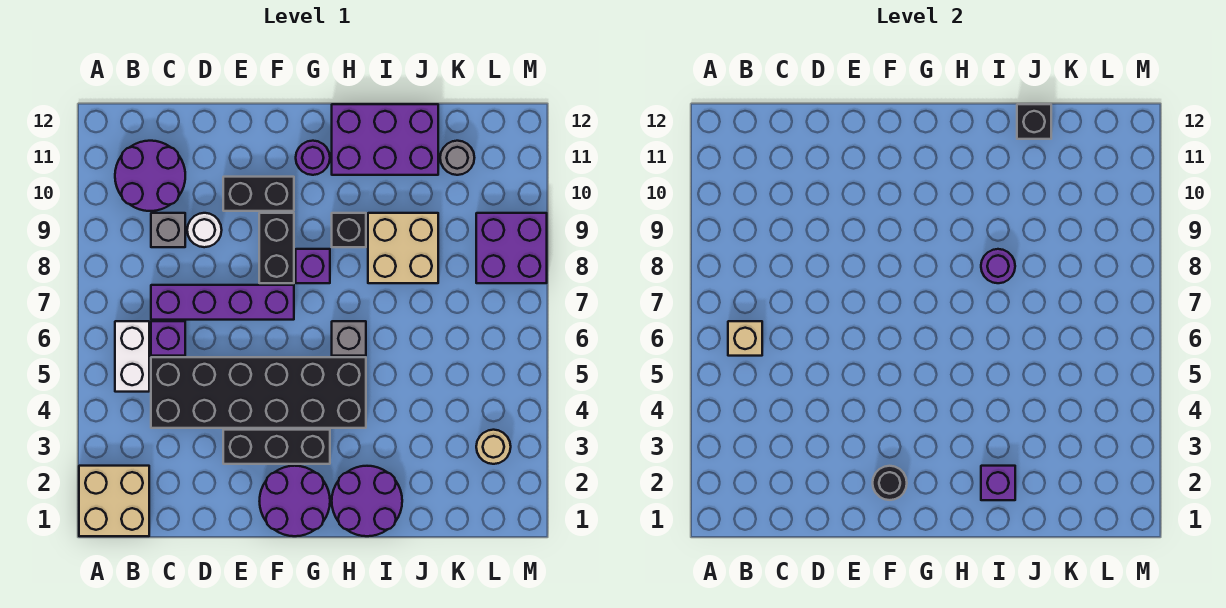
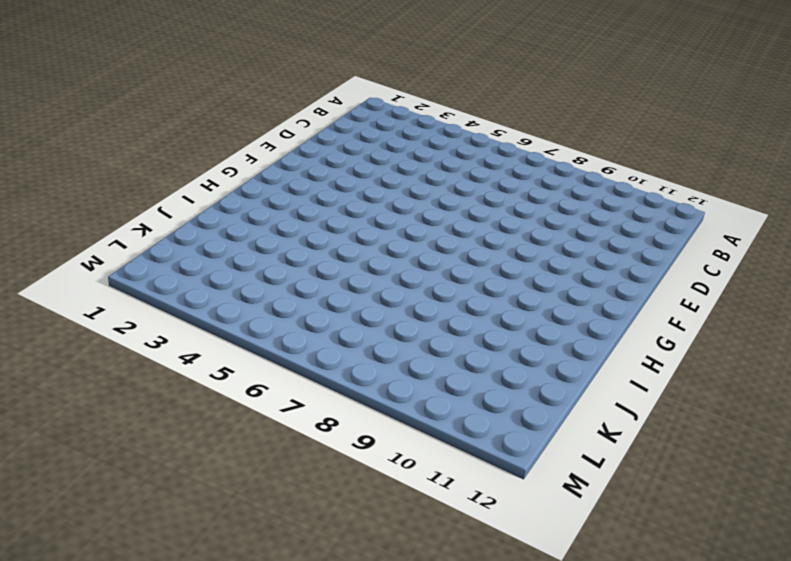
none -> tan 2x2 brick [79,466,149,536]
none -> white 1x2 brick [115,321,149,392]
none -> purple 2x2 round brick [115,141,185,211]

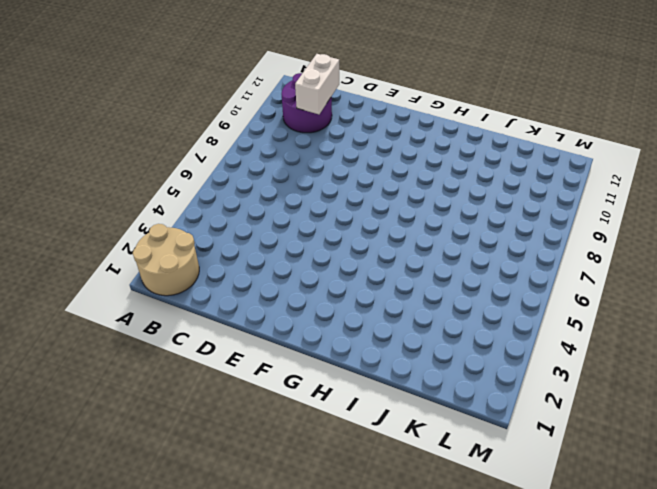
tan 2x2 round brick [133,224,199,296] -> tan 2x2 brick [79,466,149,536]
white 1x2 brick [295,54,339,114] -> white 1x2 brick moved to [115,321,149,392]
none -> black 2x6 brick [151,357,366,428]
none -> purple 1x1 brick [151,321,185,356]
none -> purple 1x4 brick [151,285,294,320]

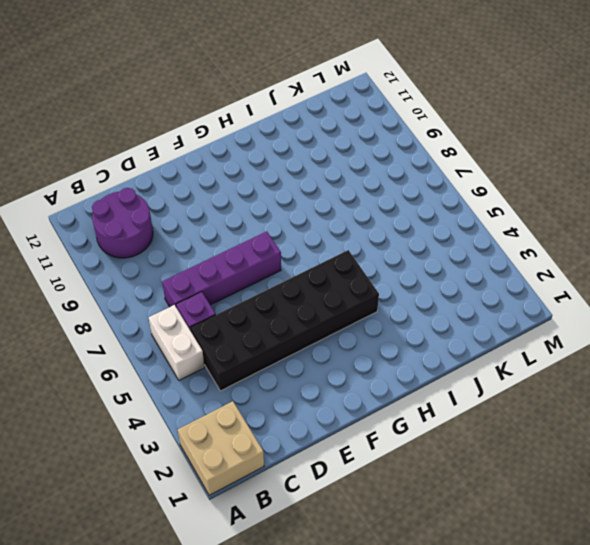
none -> grey 1x1 brick [151,213,185,247]
none -> white 1x1 round brick [187,213,222,247]
none -> black 1x3 brick [223,430,330,464]

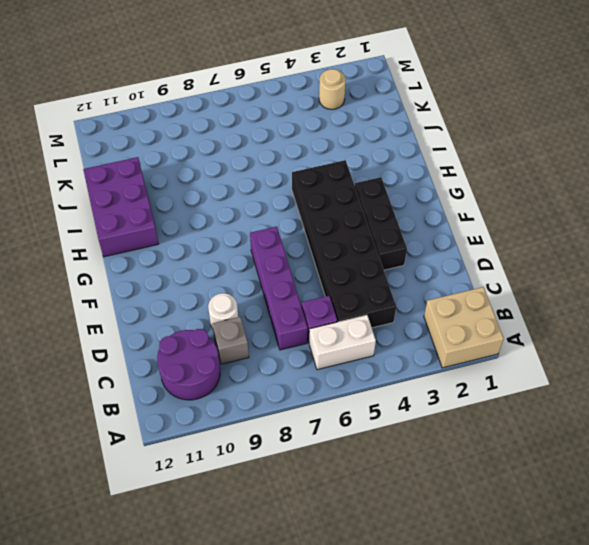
none -> black 1x2 brick [223,177,294,211]
none -> purple 2x2 round brick [260,466,330,536]
none -> black 1x2 brick [259,213,294,283]

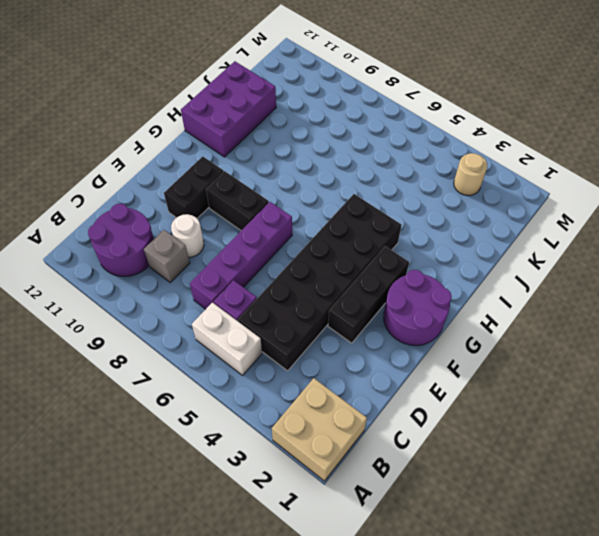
none -> purple 1x1 brick [296,249,330,283]
none -> purple 1x1 round brick [296,141,330,175]
none -> purple 2x2 round brick [332,466,402,536]

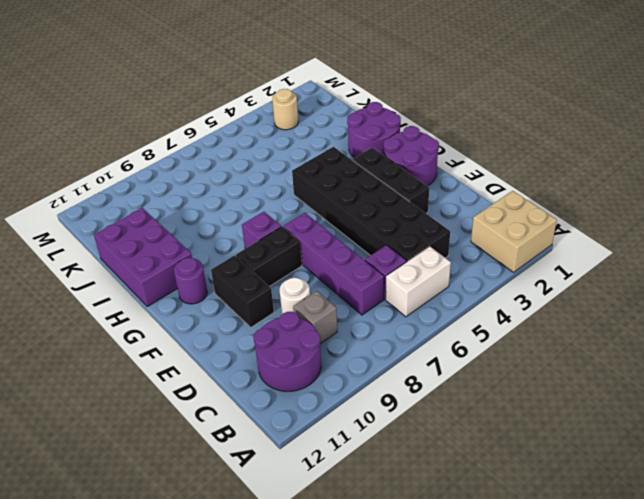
none -> grey 1x1 brick [332,321,366,356]
none -> black 1x1 brick [332,213,366,247]
none -> tan 2x2 brick [368,213,438,283]

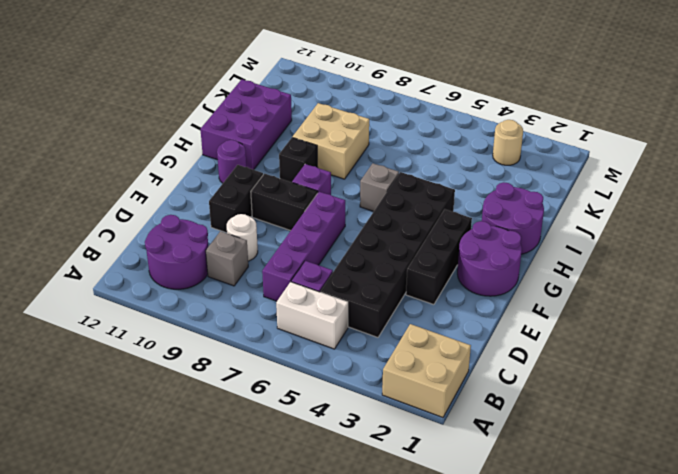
none -> grey 1x1 round brick [440,141,474,175]
none -> purple 2x2 brick [476,213,547,283]
none -> tan 1x1 brick [728,321,762,356]

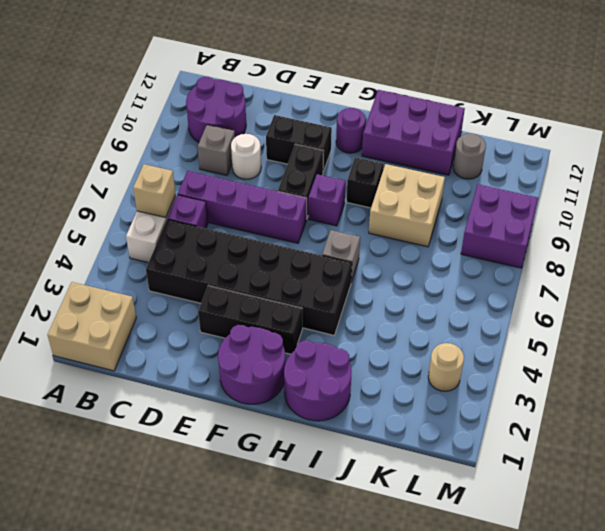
none -> black 1x1 round brick [873,466,907,500]
none -> purple 1x1 brick [981,466,1015,500]
none -> purple 1x1 round brick [981,249,1015,283]

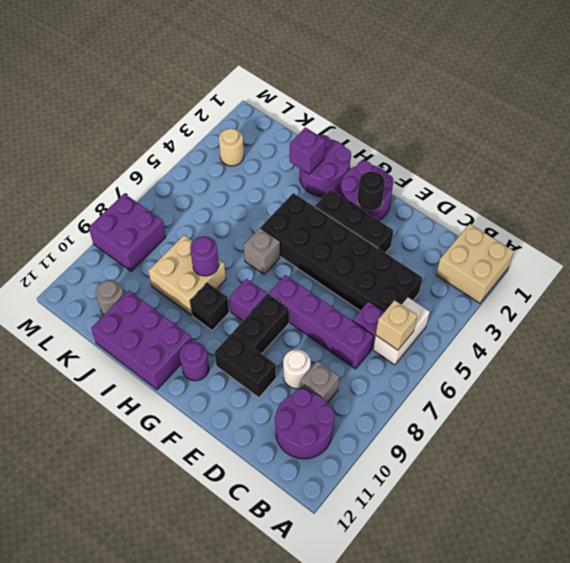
none -> black 1x1 brick [1017,104,1051,139]

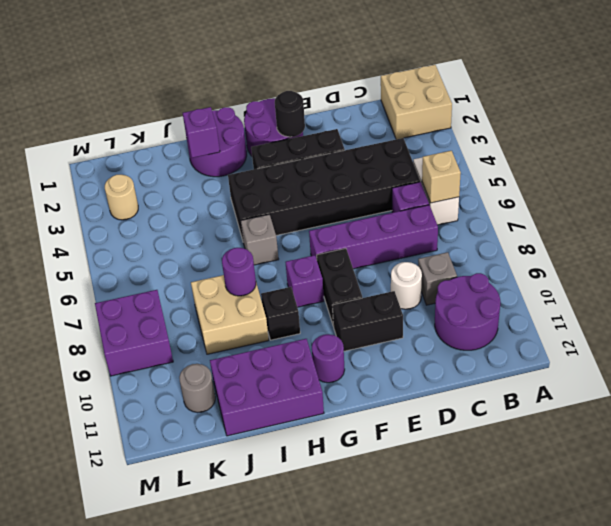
none -> black 1x1 brick [1017,104,1051,139]

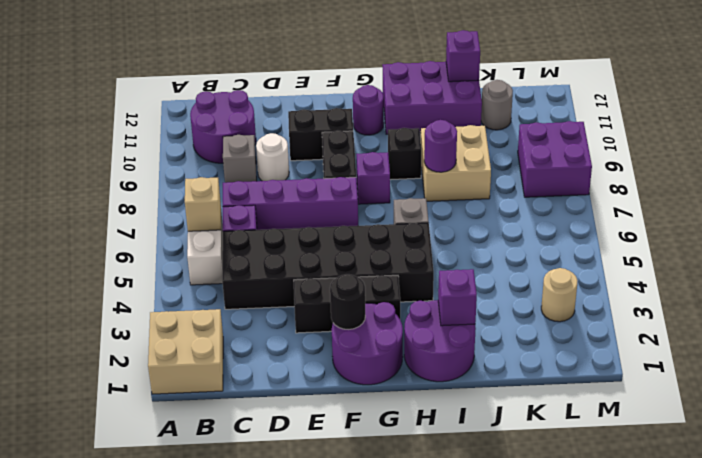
purple 1x1 brick [446,30,480,82] -> black 1x1 brick [1017,104,1051,139]

